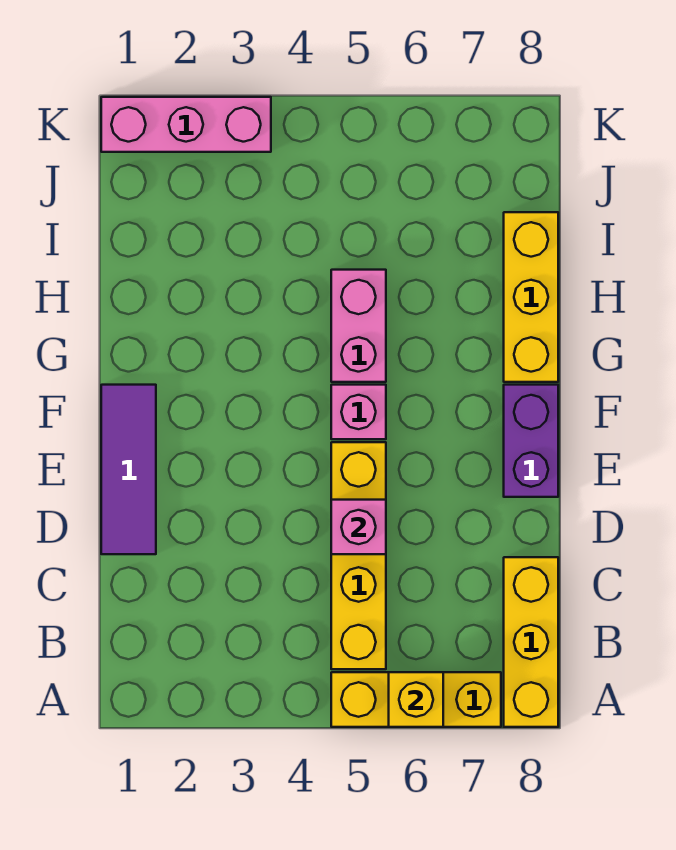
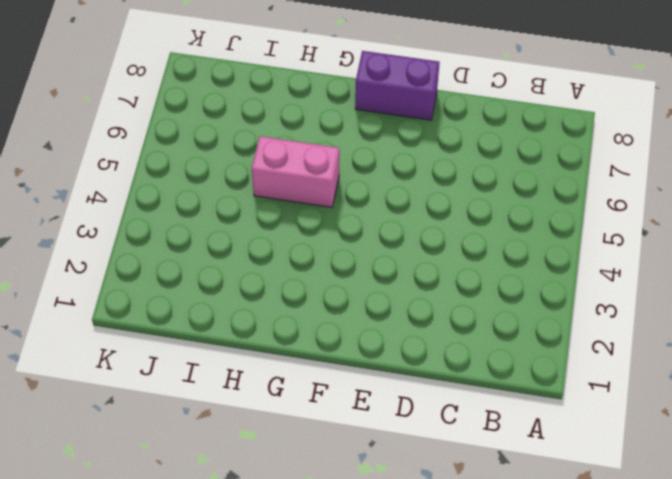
none -> yellow 1x3 brick [331,672,501,727]
none -> yellow 1x3 brick [504,557,558,727]

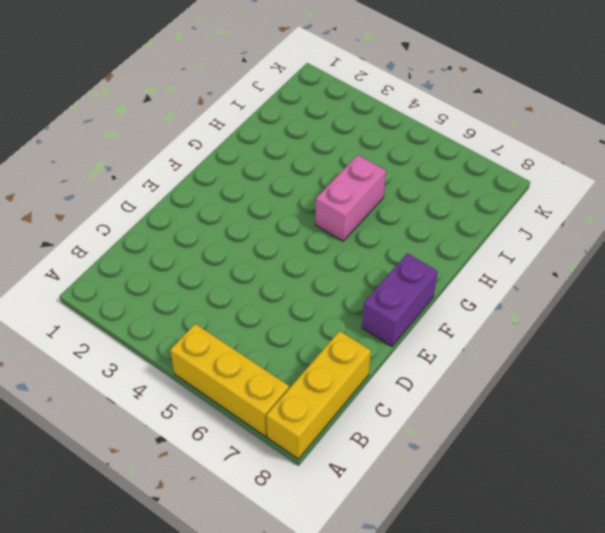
none -> yellow 1x4 brick [331,442,386,669]
none -> purple 1x3 tile [101,385,156,554]

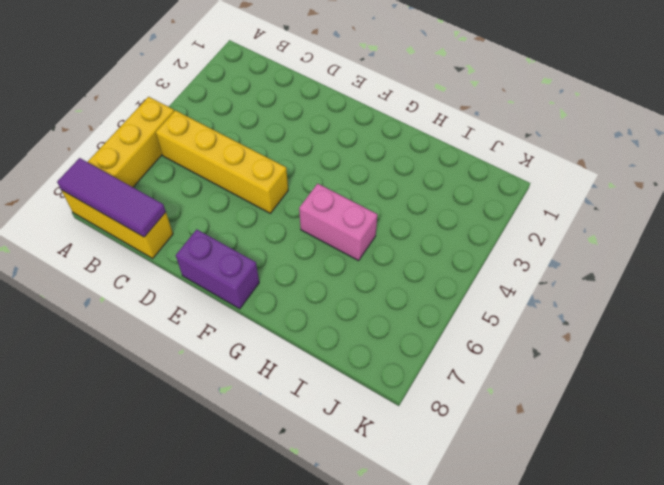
purple 1x3 tile [57,158,166,237] -> purple 1x3 tile moved to [101,385,156,554]
none -> pink 1x1 brick [331,385,386,439]
none -> yellow 1x3 brick [504,212,558,382]

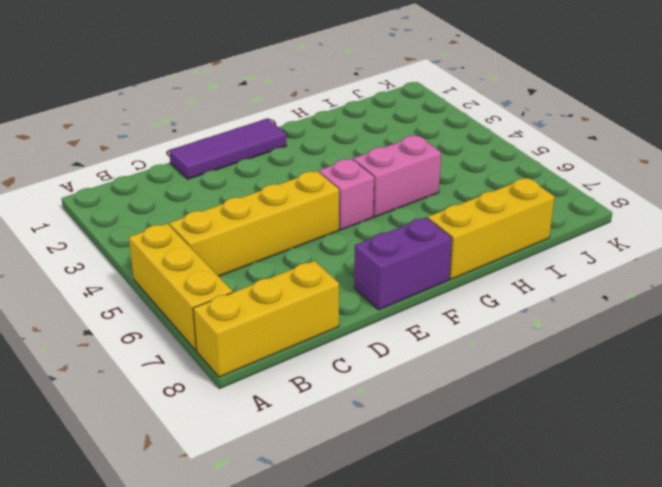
none -> pink 1x3 brick [101,97,271,152]
none -> yellow 1x1 brick [389,672,443,727]

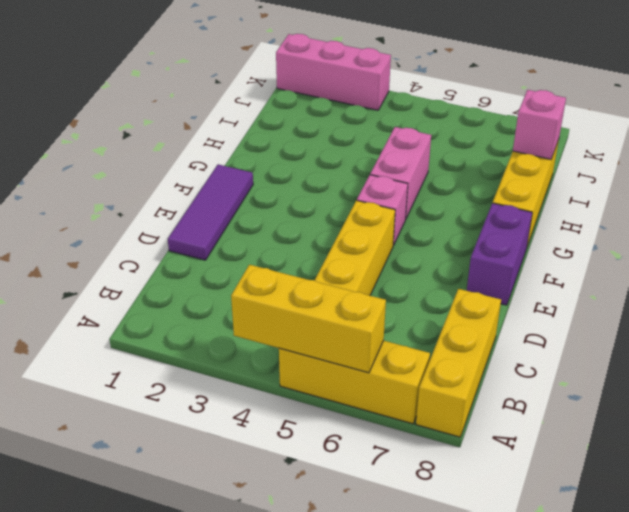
yellow 1x3 brick [231,265,386,373] -> yellow 1x1 brick [389,672,443,727]
pink 1x1 brick [513,90,566,159] -> pink 1x1 brick moved to [331,500,386,554]

